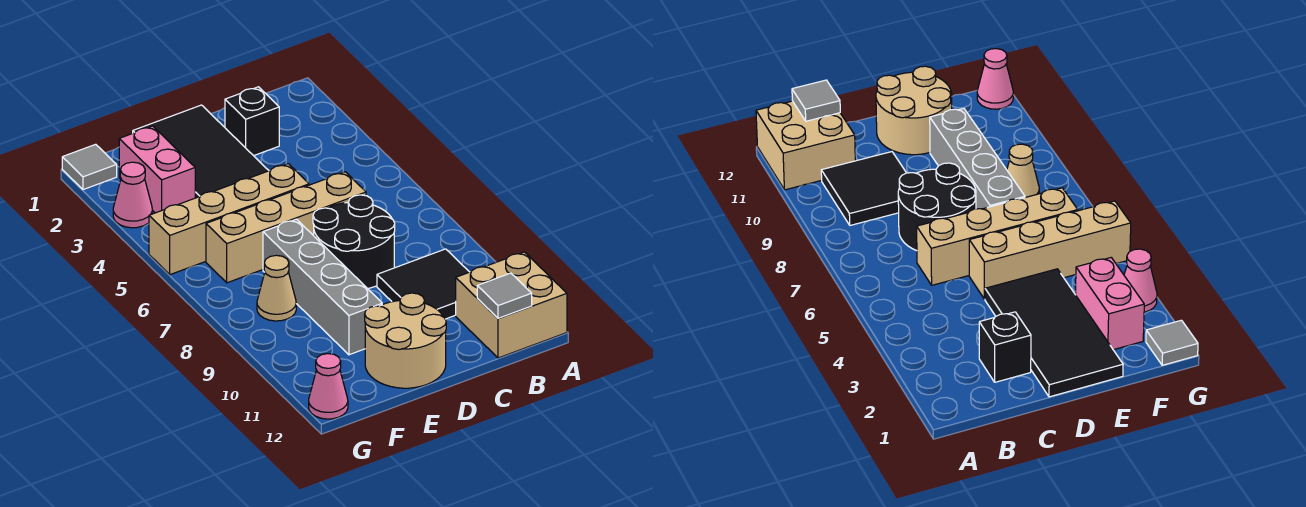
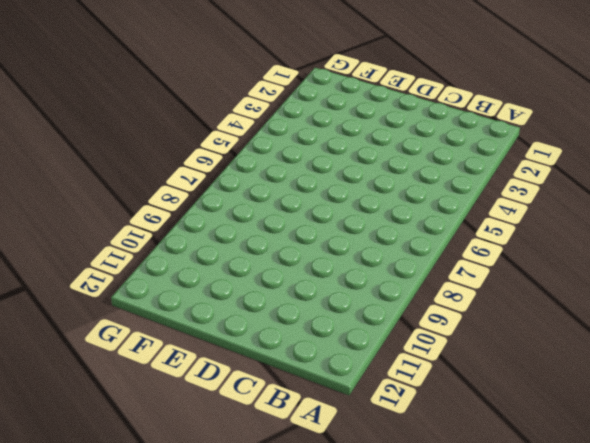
none -> tan 2x2 brick [456,252,567,358]
none -> black 2x2 tile [377,249,469,319]
none -> black 1x1 brick [225,87,279,156]

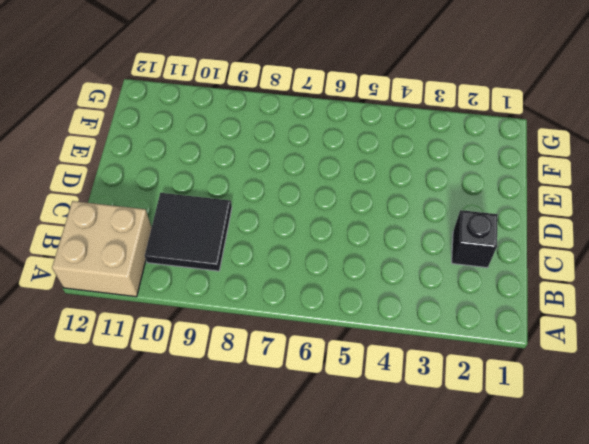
none -> tan 1x4 brick [206,172,366,283]
none -> black 2x2 round brick [313,195,395,289]
none -> black 2x4 tile [133,105,269,198]

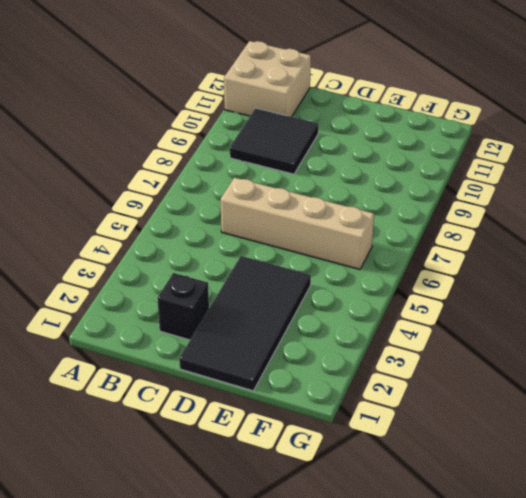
none -> black 2x2 round brick [313,195,395,289]
none -> tan 1x4 brick [149,164,309,275]
none -> tan 2x2 round brick [365,293,446,388]

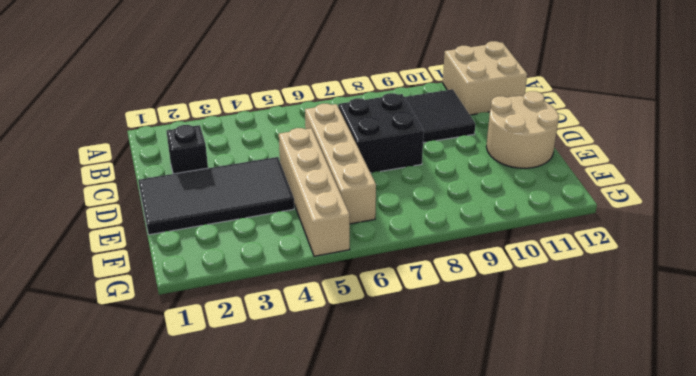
black 2x2 brick [338,93,424,173] -> black 2x2 round brick [313,195,395,289]
none -> grey 1x4 brick [263,219,382,355]
none -> pink 1x2 brick [119,126,195,213]
none -> tan 1x1 cone [257,255,296,321]

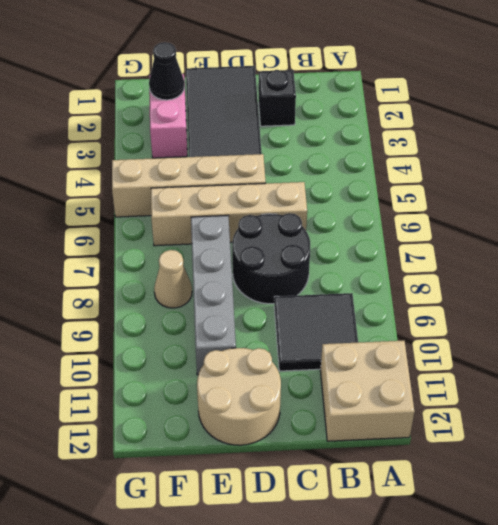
black 1x1 cone [149,42,184,100] -> none
none -> grey 1x1 tile [62,144,117,190]
none -> pink 1x1 cone [113,162,152,228]
none -> pink 1x1 cone [309,354,348,419]

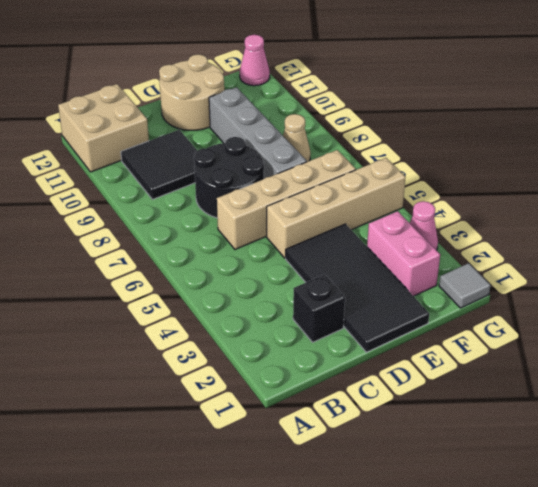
none -> grey 1x1 tile [477,273,532,318]

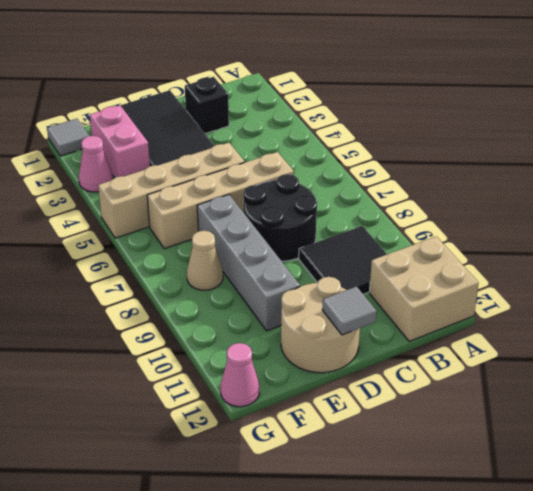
grey 1x1 tile [322,286,377,335] -> grey 1x1 tile moved to [477,273,532,318]

